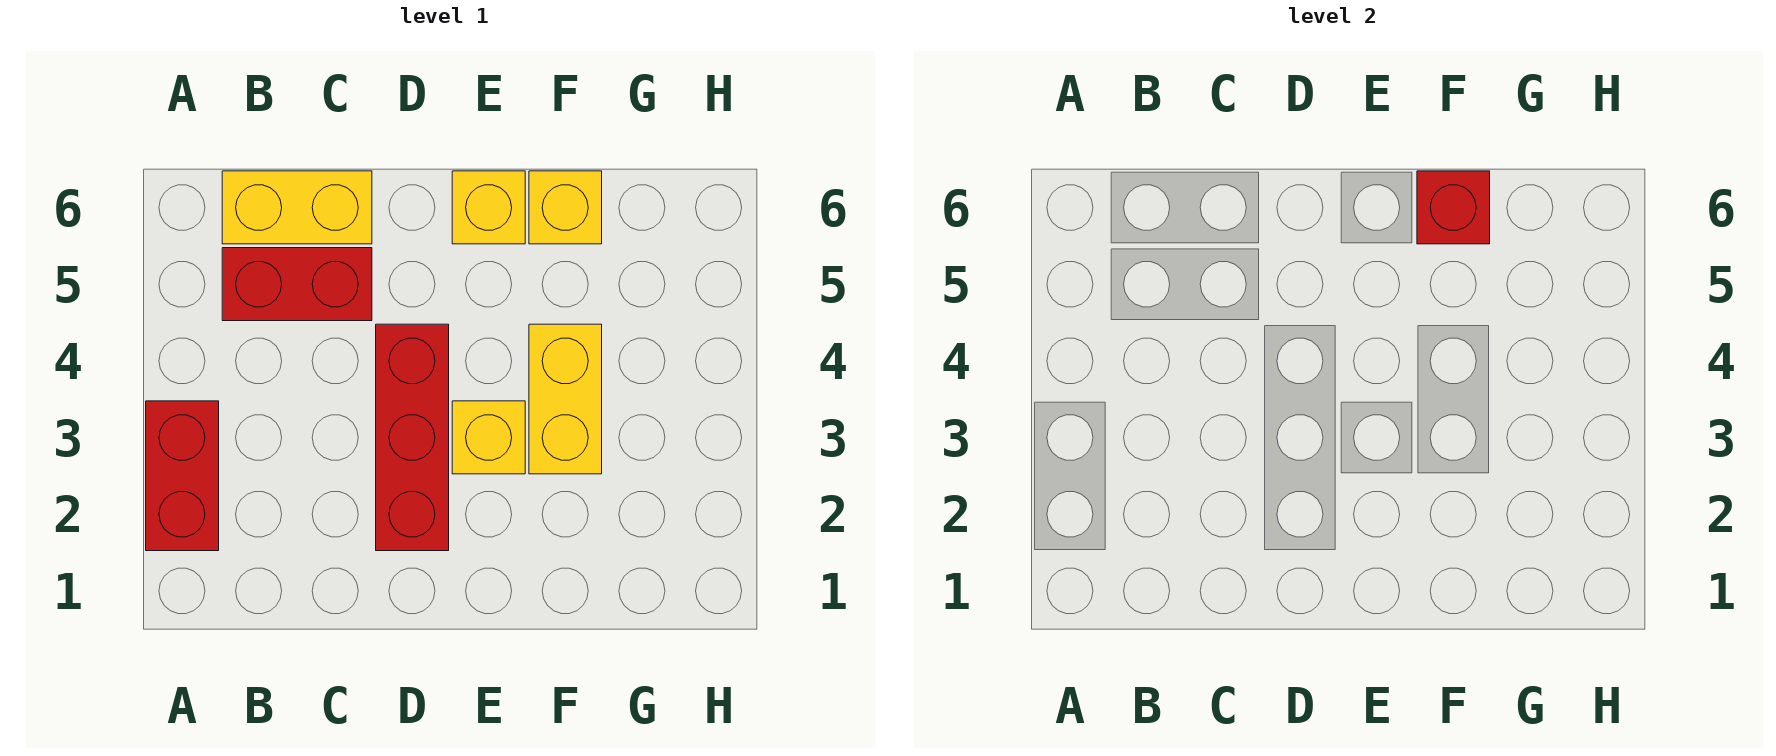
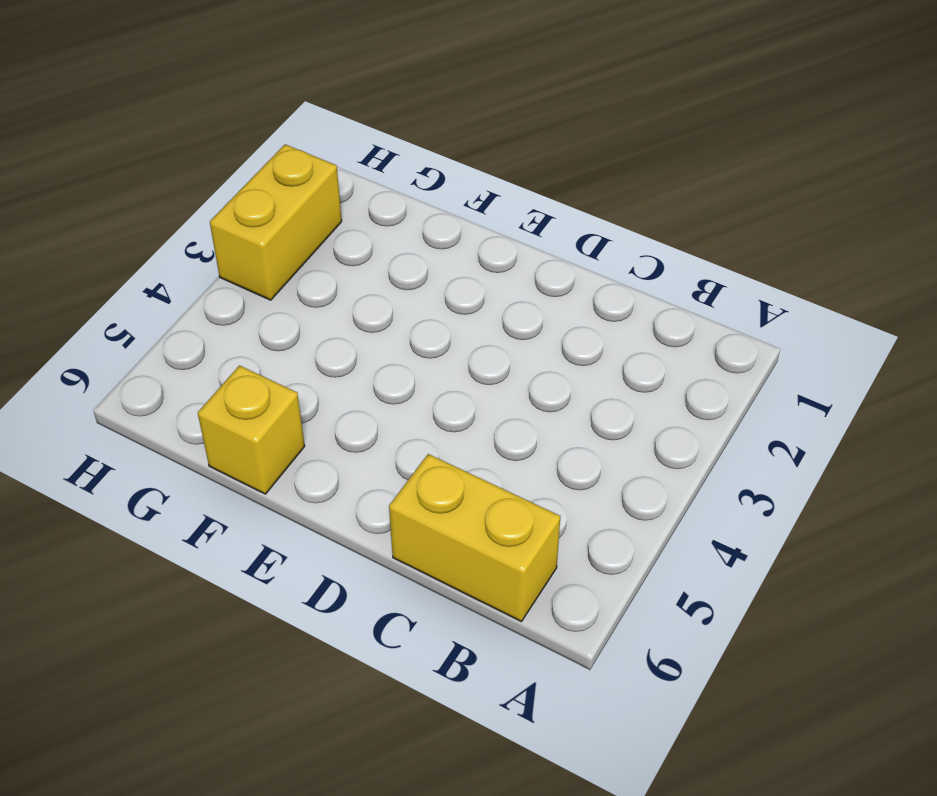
yellow 1x2 brick [210,144,342,300] -> yellow 1x2 brick moved to [529,324,602,474]
none -> red 1x2 brick [146,401,219,551]
none -> red 1x2 brick [222,248,372,321]

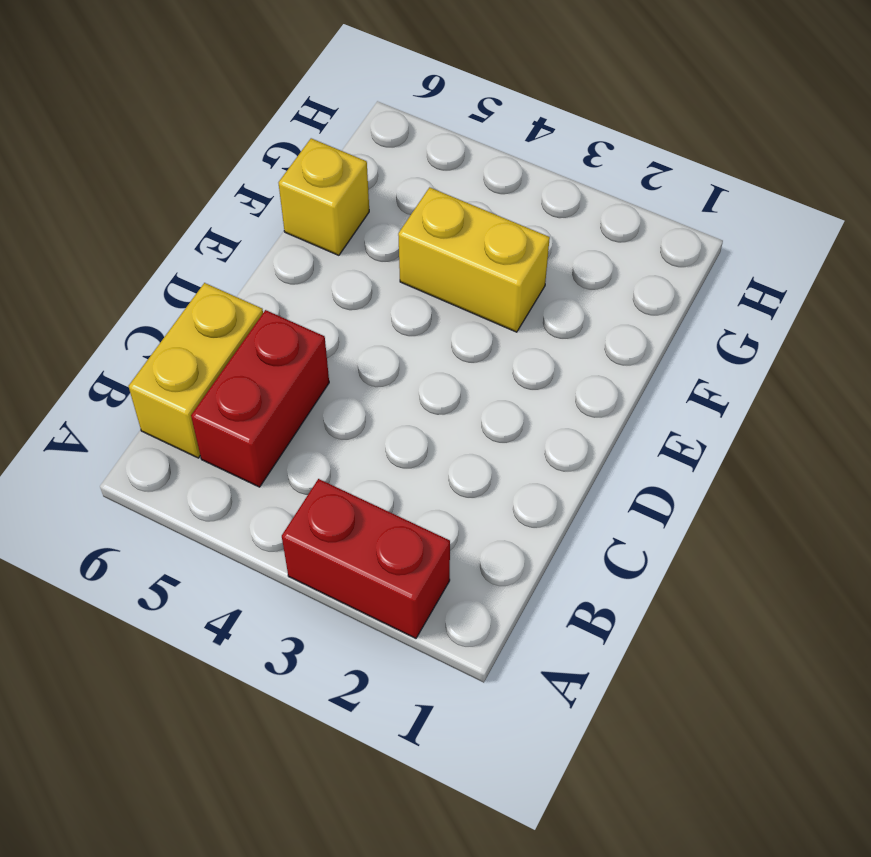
none -> red 1x3 brick [376,324,449,551]
none -> yellow 1x1 brick [452,401,525,474]

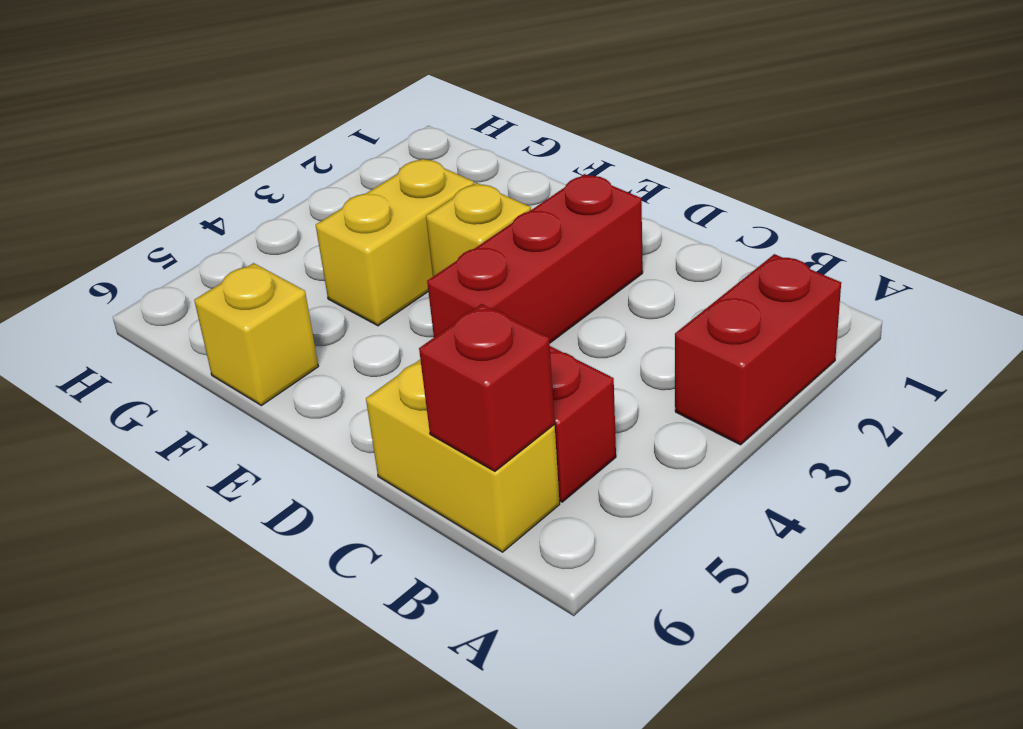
red 1x1 brick [419,304,555,471] -> red 1x1 brick moved to [1417,171,1490,244]
none -> yellow 1x1 brick [452,171,525,244]

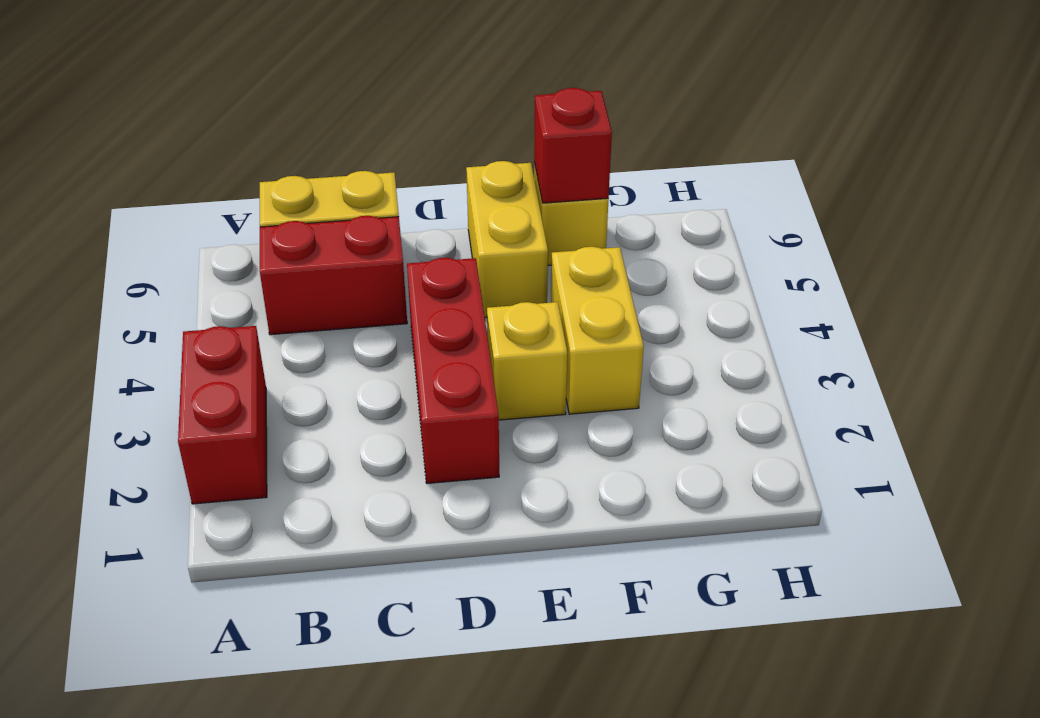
yellow 1x2 brick [466,161,548,318] -> yellow 1x1 brick [452,171,525,244]

